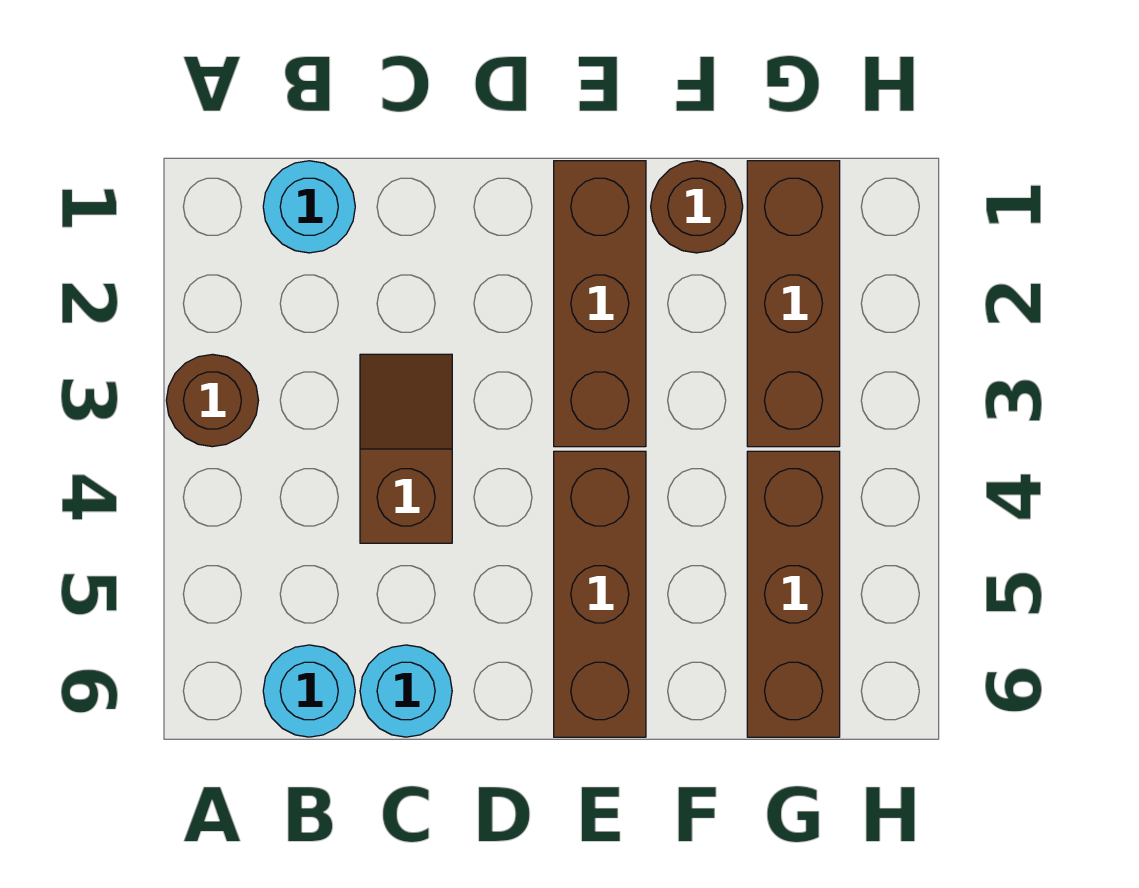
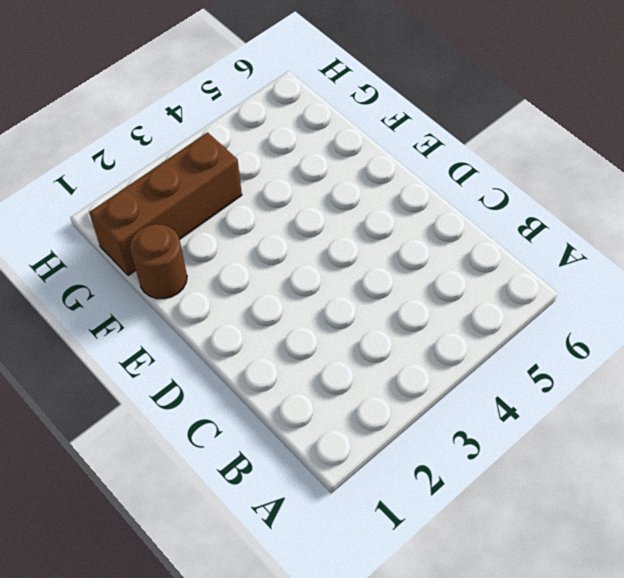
none -> brown 1x1 round brick [166,354,258,447]
none -> cyan 1x1 round brick [263,161,355,253]

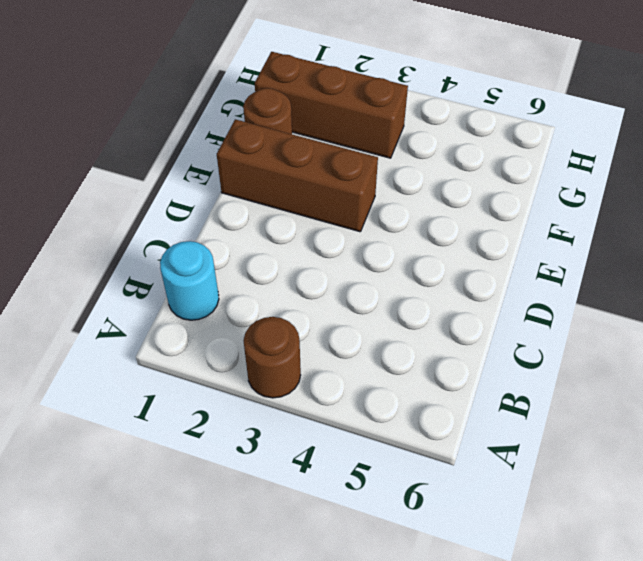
none -> cyan 1x1 round brick [263,645,355,737]
none -> brown 1x2 slope [360,354,452,543]

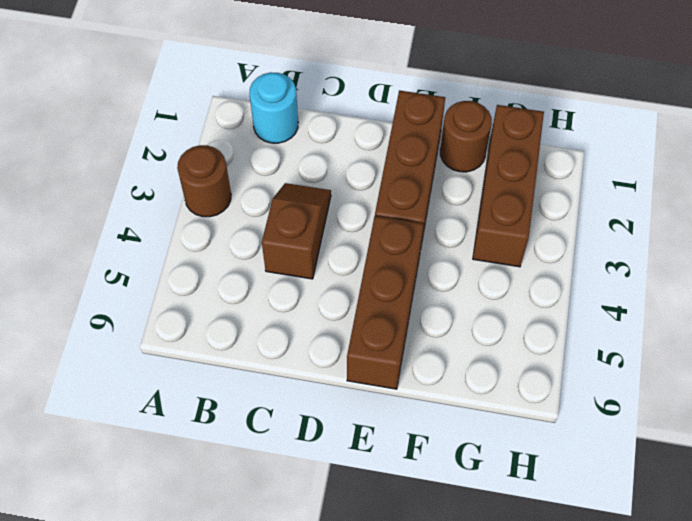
none -> cyan 1x1 round brick [263,645,355,737]
none -> cyan 1x1 round brick [360,645,452,737]

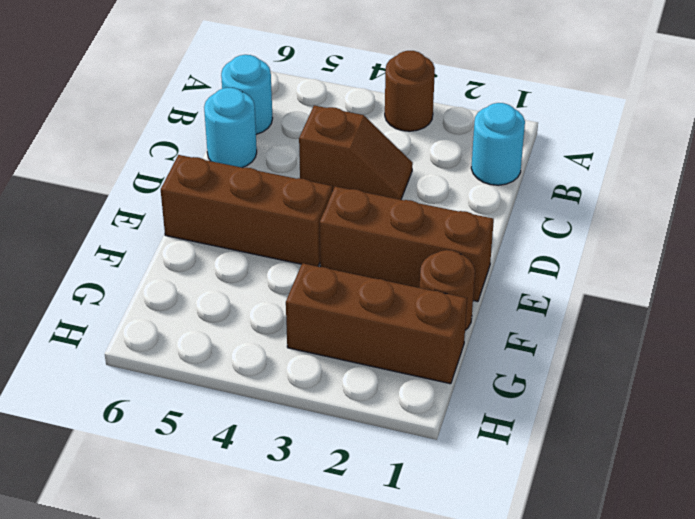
none -> brown 1x3 brick [747,451,840,737]

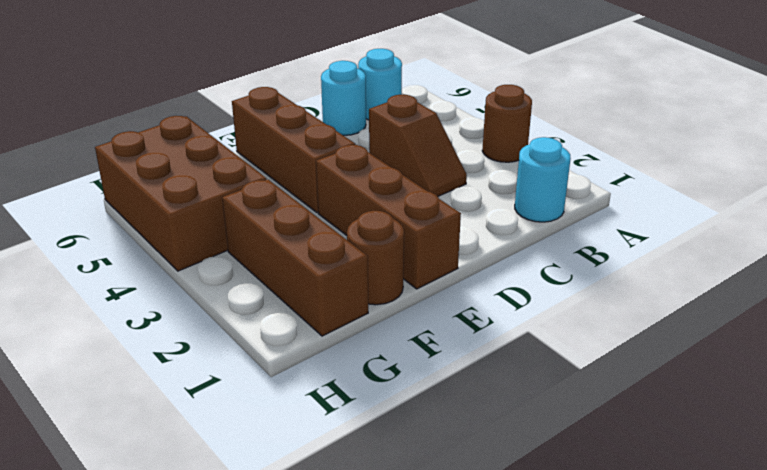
brown 2x3 brick [95,116,267,271] -> brown 1x3 brick [747,451,840,737]

